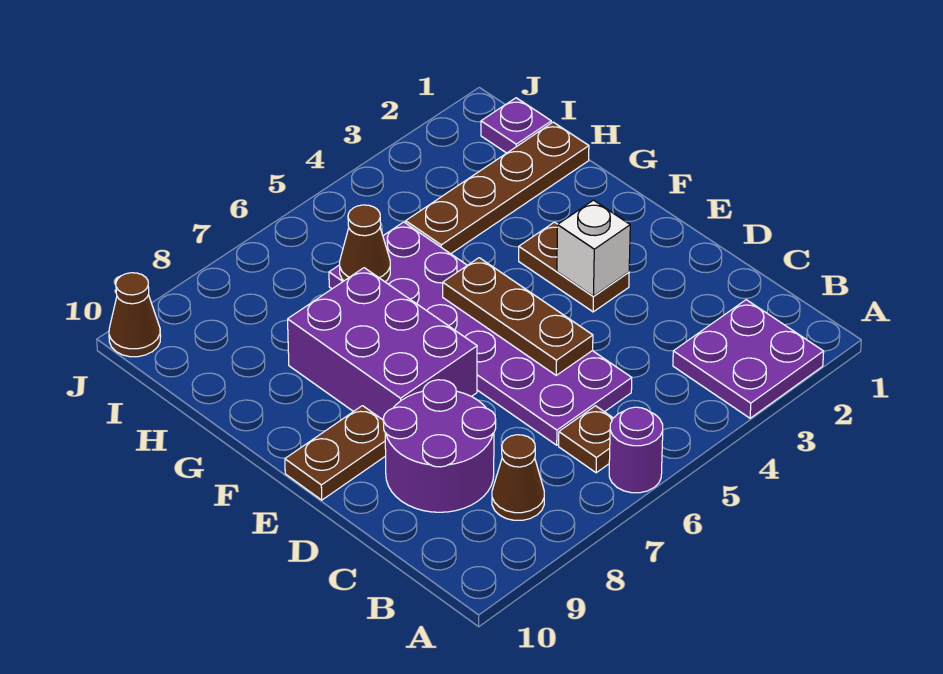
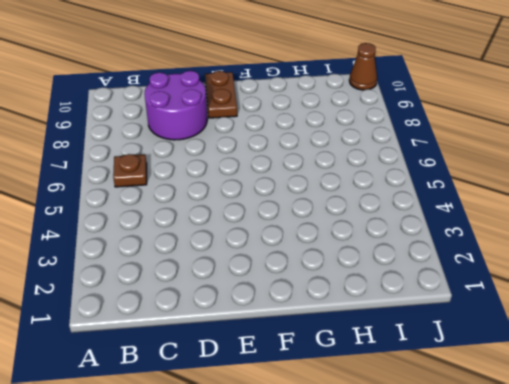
none -> purple 2x2 plate [673,300,824,418]
none -> purple 1x1 round brick [609,407,663,493]
none -> brown 1x1 cone [492,435,544,520]

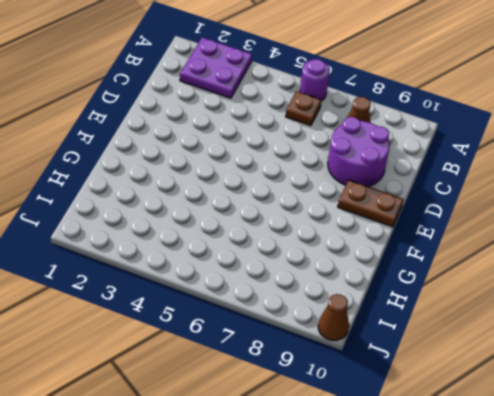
none -> purple 2x6 plate [329,222,632,445]
none -> brown 1x2 plate [519,222,629,312]
none -> purple 2x3 brick [288,268,477,420]

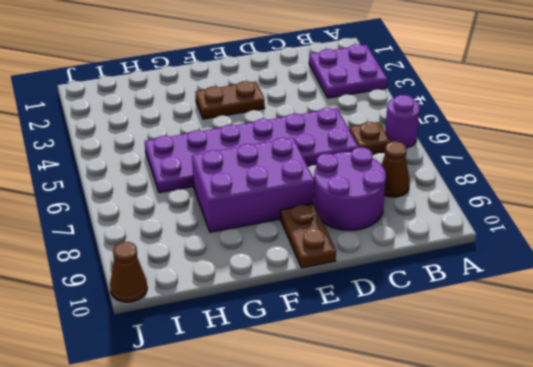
none -> brown 1x4 plate [406,122,589,254]
none -> purple 1x1 plate [481,98,551,153]
none -> brown 1x3 plate [443,258,593,375]

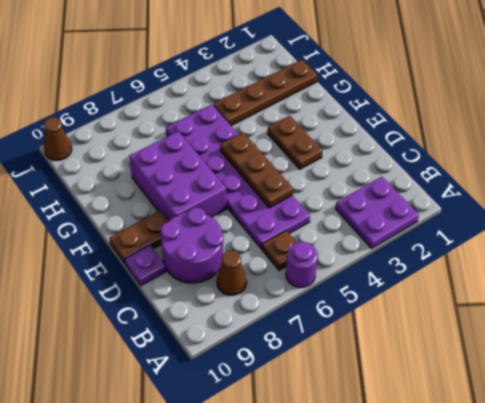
purple 1x1 plate [125,245,166,286] -> purple 1x1 plate moved to [481,98,551,153]
none -> white 1x1 brick [557,200,630,296]
none -> brown 1x1 cone [340,205,390,282]

